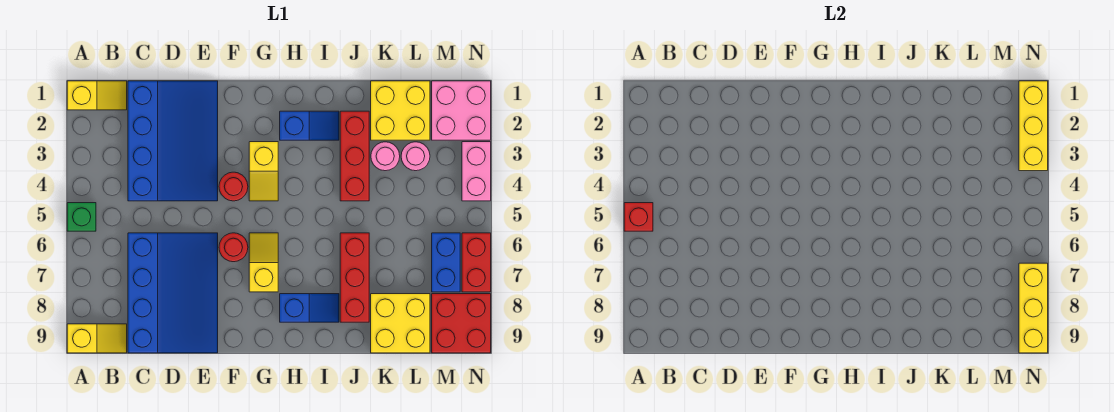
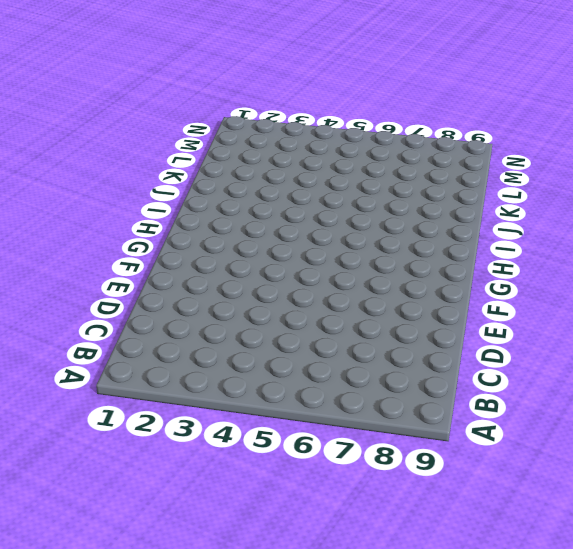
none -> yellow 1x2 slope [67,81,127,110]
none -> green 1x1 brick [67,203,96,231]
none -> yellow 1x2 slope [67,324,127,353]

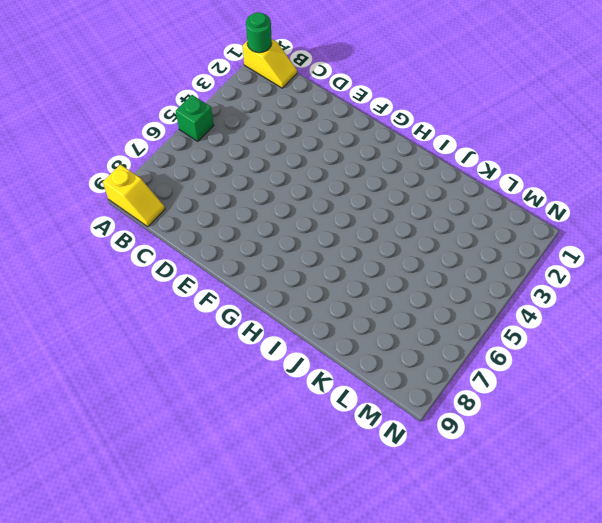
green 1x1 round brick [246,12,272,53] -> none
none -> blue 3x4 slope [128,81,218,201]
none -> blue 3x4 slope [128,233,218,353]
none -> red 1x1 round brick [219,172,248,201]

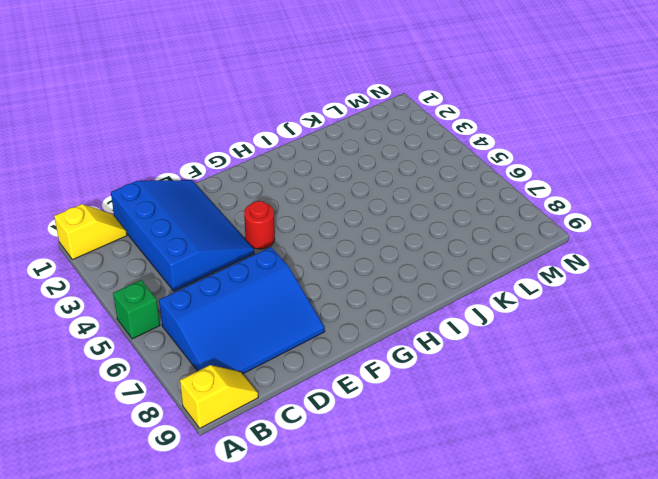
blue 3x4 slope [159,247,325,374] -> blue 3x4 slope turned to [128,233,218,353]
none -> red 1x1 round brick [219,233,248,262]
none -> yellow 1x2 slope [249,142,278,201]
none -> yellow 1x2 slope [249,233,278,292]

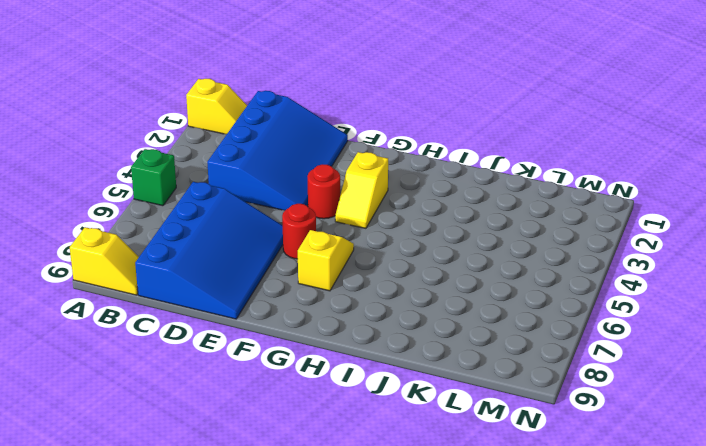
none -> blue 1x2 slope [280,111,339,140]
none -> blue 1x2 slope [280,294,339,322]
none -> red 1x3 brick [340,111,369,201]

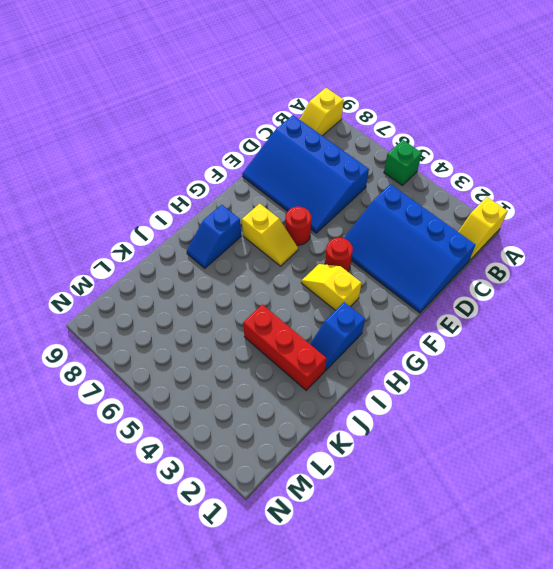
none -> red 1x3 brick [340,233,369,322]
none -> yellow 2x2 brick [371,81,430,140]
none -> pink 1x1 round brick [371,142,400,171]

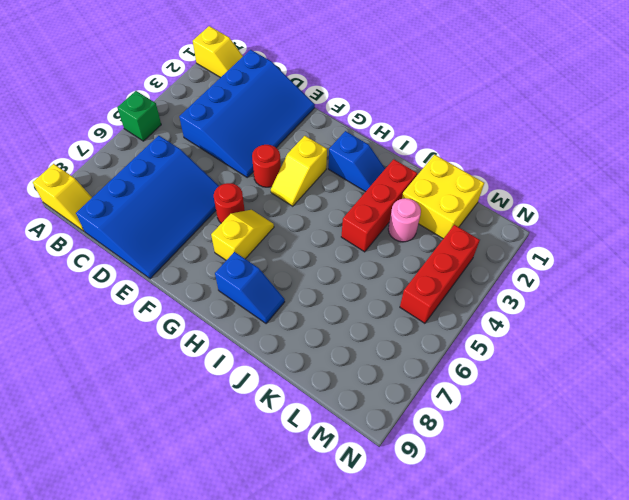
red 1x3 brick [400,225,480,323] -> red 1x3 brick moved to [340,233,369,322]
none -> yellow 2x2 brick [371,294,430,353]
none -> pink 1x1 round brick [401,142,430,171]
none -> pink 2x2 brick [432,81,491,140]

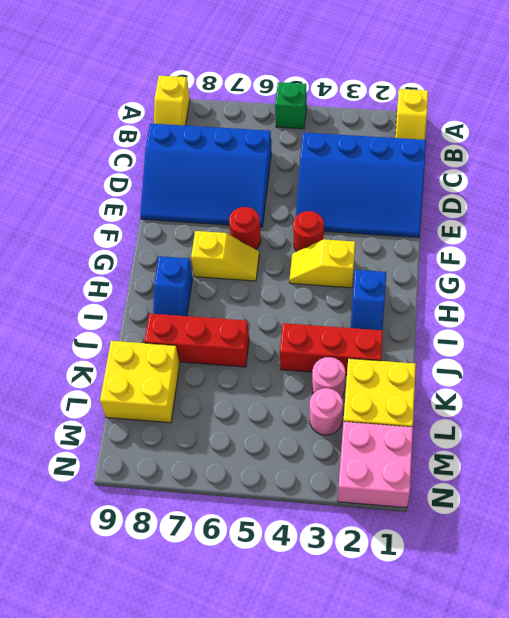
none -> blue 1x2 brick [432,233,460,292]
none -> red 2x2 brick [432,294,491,353]
none -> pink 1x2 brick [462,142,491,201]

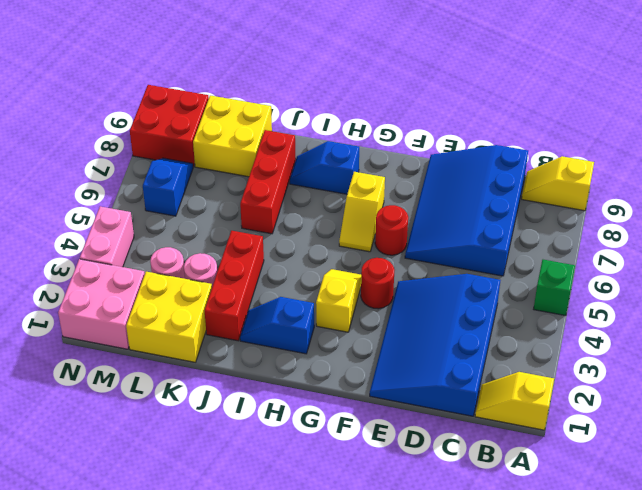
blue 1x2 slope [143,158,193,216] -> blue 1x2 brick [432,233,460,292]
none -> red 1x2 brick [462,233,491,292]
none -> red 1x1 brick [624,203,653,231]
none -> yellow 1x3 brick [1019,81,1048,171]

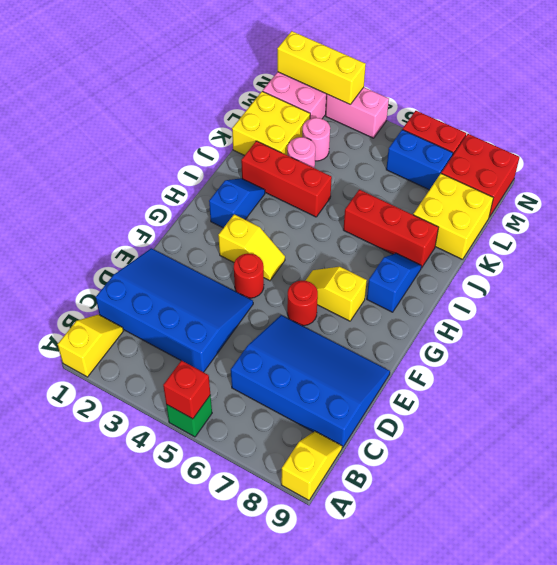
none -> yellow 1x3 brick [1019,263,1048,353]

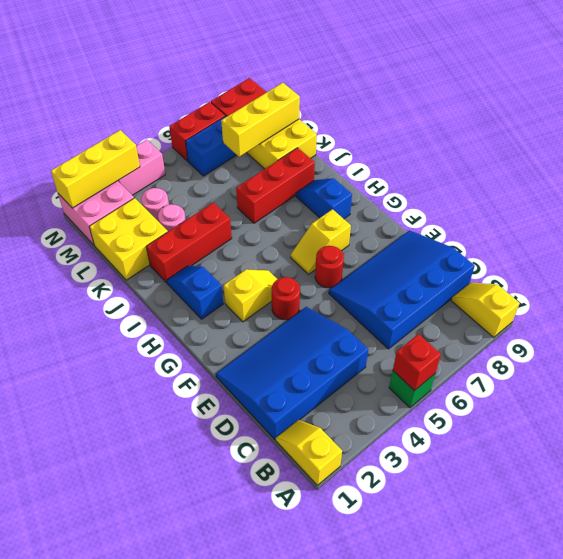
yellow 1x3 brick [221,83,300,157] -> yellow 1x3 brick moved to [1019,263,1048,353]

